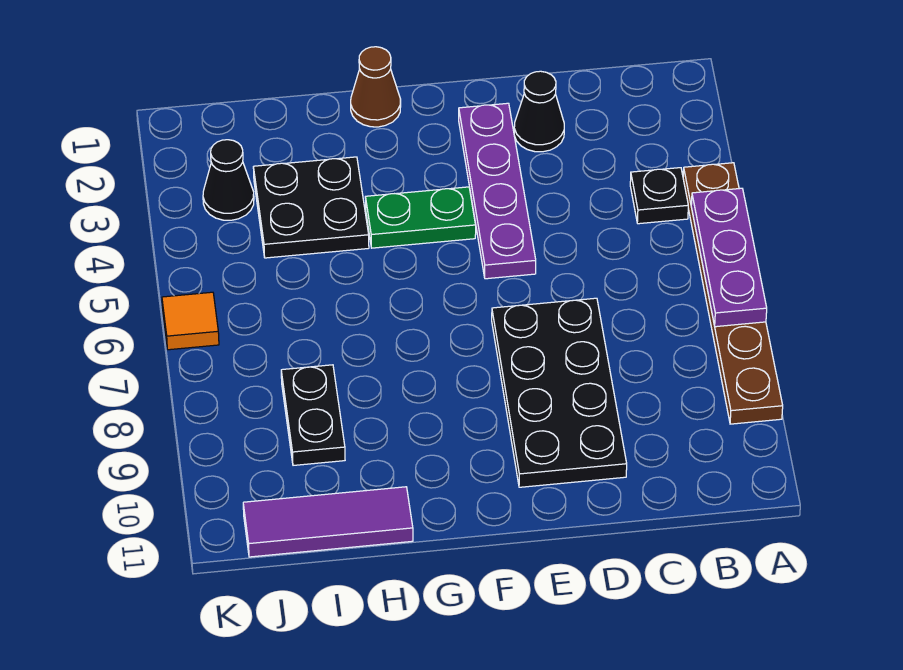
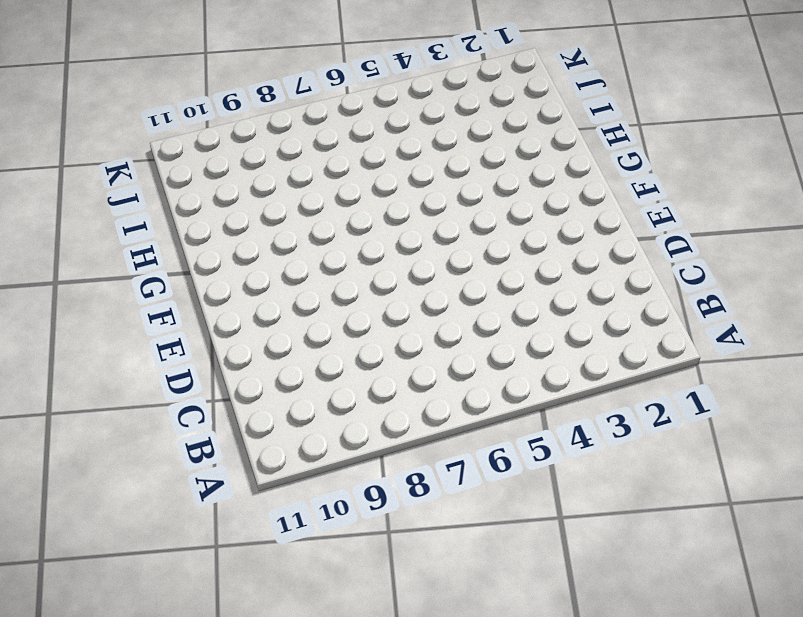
none -> brown 1x6 plate [683,163,783,424]
none -> black 1x1 plate [630,168,688,224]
none -> black 1x1 cone [514,71,564,152]

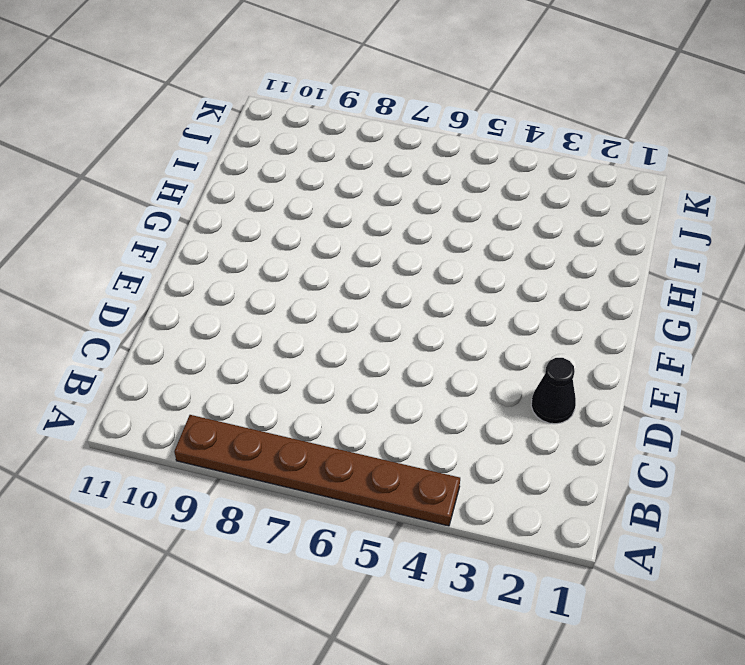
none -> black 1x1 plate [630,168,688,224]
none -> black 2x4 plate [492,298,627,487]
none -> purple 1x4 plate [459,103,536,279]

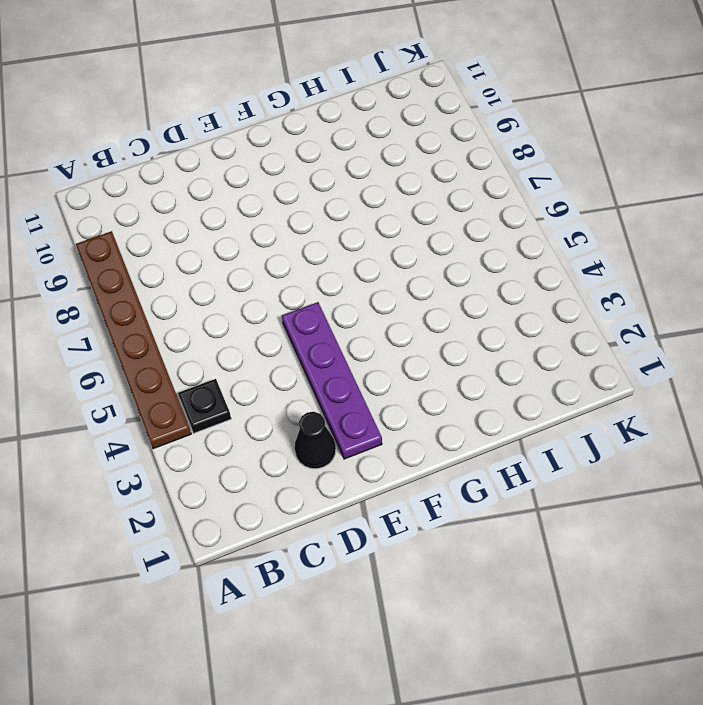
none -> black 2x4 plate [492,298,627,487]
none -> green 1x2 plate [365,187,476,248]
none -> brown 1x1 cone [351,47,401,127]

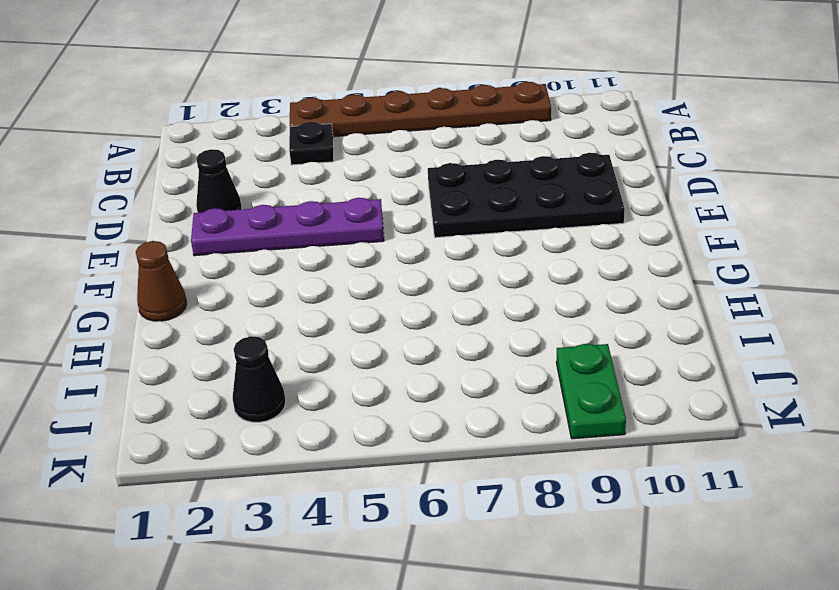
green 1x2 plate [556,344,626,439] -> green 1x2 plate moved to [365,187,476,248]
none -> black 2x2 plate [253,157,369,258]
none -> purple 1x3 tile [243,487,413,557]
none -> black 1x2 plate [281,365,345,465]

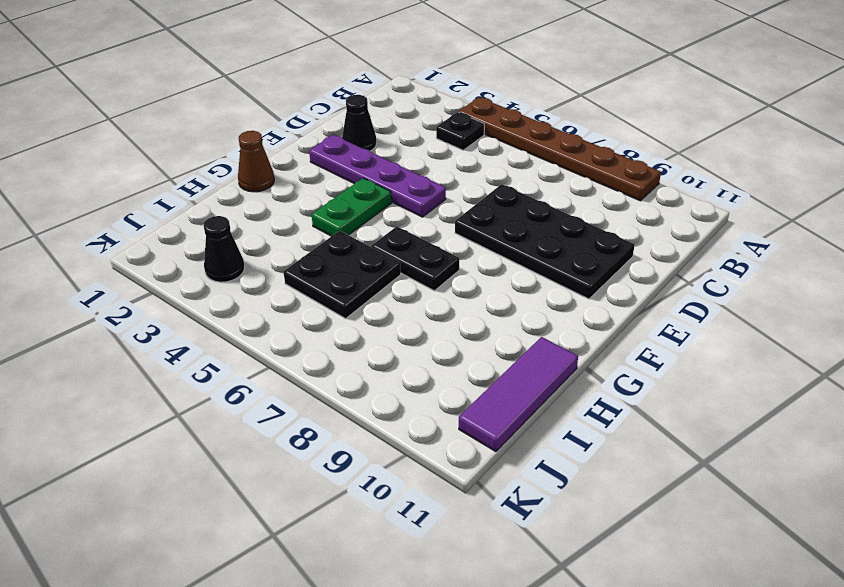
black 1x2 plate [371,227,459,291] -> black 1x2 plate moved to [281,365,345,465]
black 2x2 plate [284,231,401,319] -> black 2x2 plate moved to [253,157,369,258]
none -> orange 1x1 tile [162,292,219,350]
none -> purple 1x3 plate [691,188,767,327]

